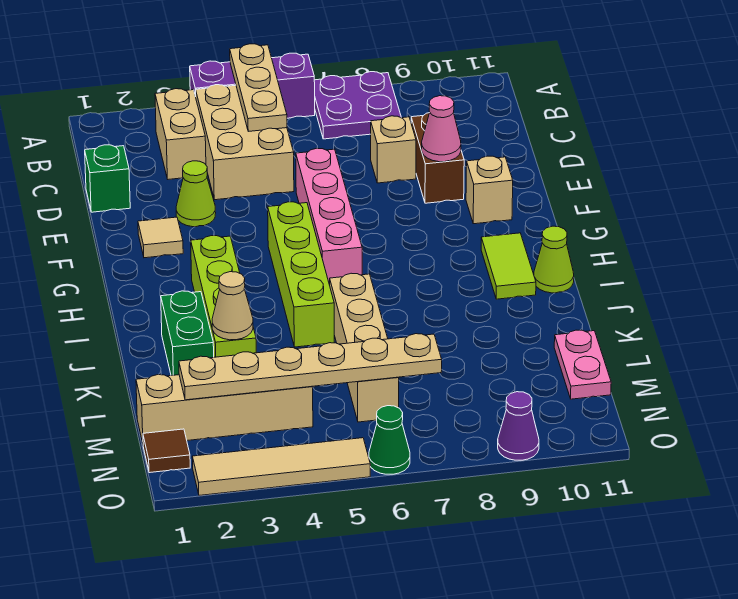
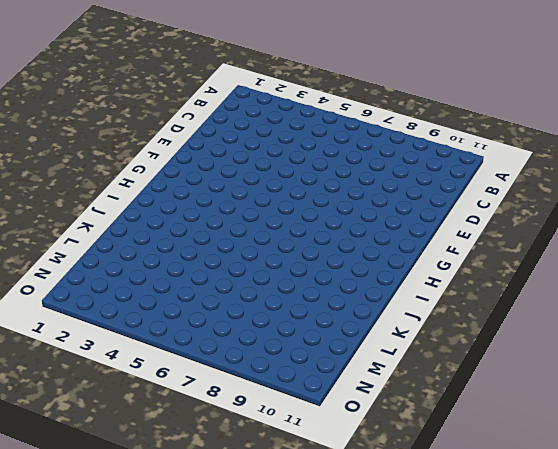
none -> purple 1x3 brick [190,53,315,118]
none -> purple 2x2 plate [314,72,401,139]
none -> tan 1x2 brick [155,89,206,179]

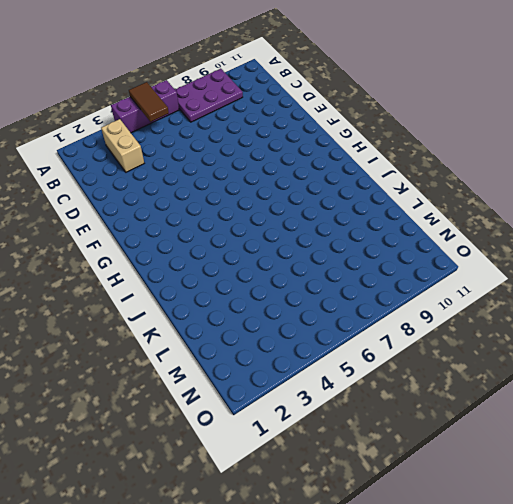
brown 1x2 tile [129,82,169,122] -> tan 1x3 plate [230,44,287,131]
purple 2x3 plate [175,69,243,122] -> purple 2x2 plate [314,72,401,139]
none -> tan 2x3 brick [196,85,294,200]
none -> green 1x1 brick [85,145,130,212]
none -> tan 1x1 brick [371,116,416,183]

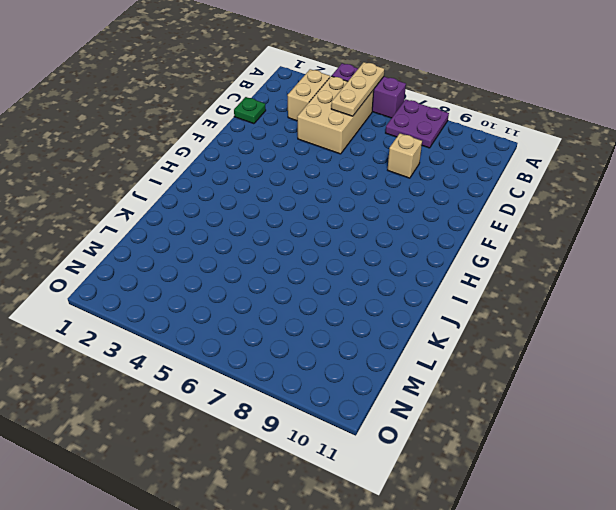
green 1x1 plate [234,97,266,124] -> green 1x1 brick [85,145,130,212]
none -> brown 1x2 brick [411,113,464,203]
none -> lime 1x1 cone [176,161,216,227]
none -> pink 1x4 brick [296,148,362,285]

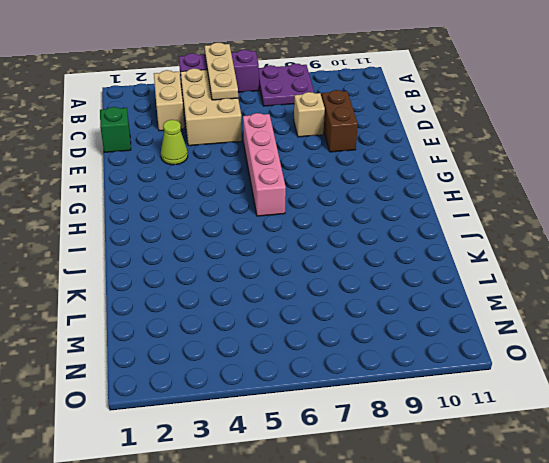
none -> tan 1x1 tile [138,217,183,258]
none -> tan 1x1 brick [466,156,513,224]
none -> lime 1x4 brick [268,202,334,347]

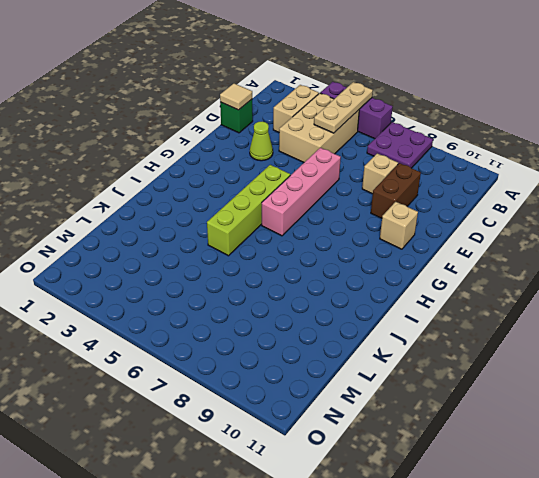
tan 1x1 tile [220,84,252,110] -> tan 1x1 tile moved to [138,217,183,258]
none -> lime 1x4 brick [191,236,256,357]
none -> lime 1x2 tile [481,233,536,299]
none -> lime 1x1 cone [534,226,574,293]

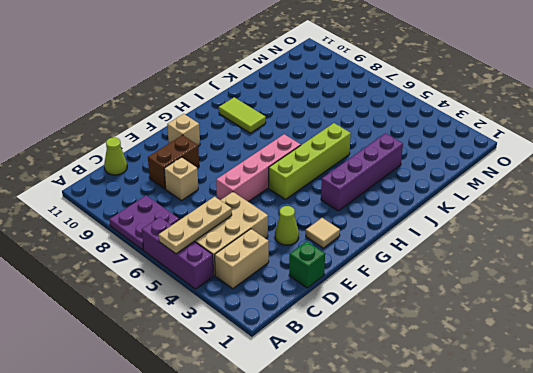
lime 1x1 cone [104,138,127,175] -> lime 1x1 cone moved to [534,226,574,293]
purple 1x4 brick [321,133,403,211] -> lime 1x4 brick [191,236,256,357]
lime 1x2 tile [219,97,266,133] -> lime 1x2 tile turned to [481,233,536,299]
none -> green 1x2 brick [161,291,214,376]
none -> tan 1x4 brick [330,273,399,422]
none -> pink 1x2 plate [554,330,611,399]

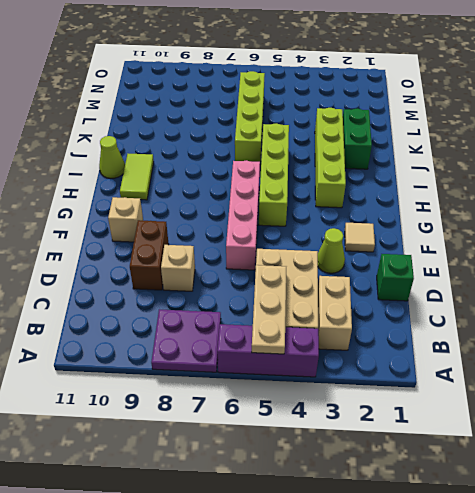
lime 1x4 brick [235,71,265,162] -> tan 1x4 brick [330,273,399,422]
none -> pink 1x2 plate [554,330,611,399]
none -> tan 1x4 brick [136,375,313,443]
none -> brown 1x1 tile [143,429,190,473]

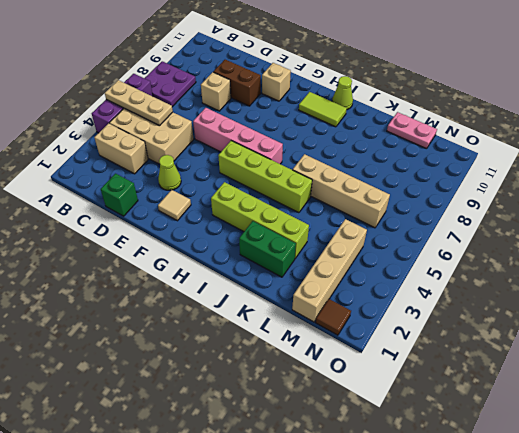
none -> tan 1x4 tile [192,438,370,495]
none -> green 1x1 cone [369,406,410,474]
none -> purple 1x1 cone [498,392,539,460]

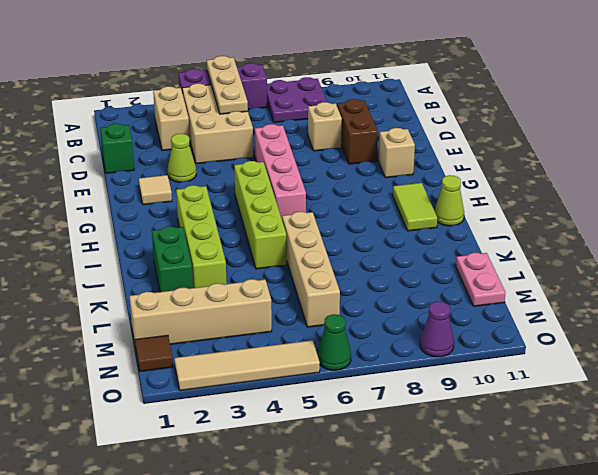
none -> pink 1x1 cone [422,96,461,162]
none -> tan 1x1 cone [212,272,253,340]
none -> tan 1x6 plate [179,334,442,400]

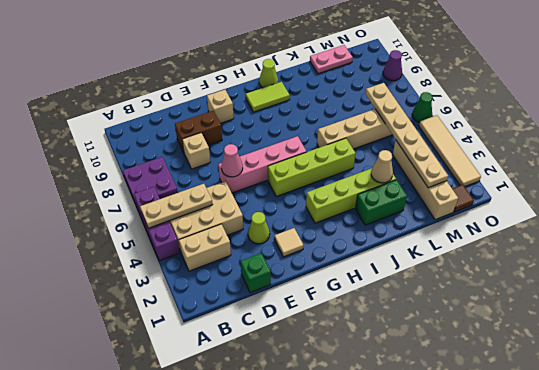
pink 1x1 cone [221,144,243,177] -> pink 1x1 cone moved to [422,96,461,162]

